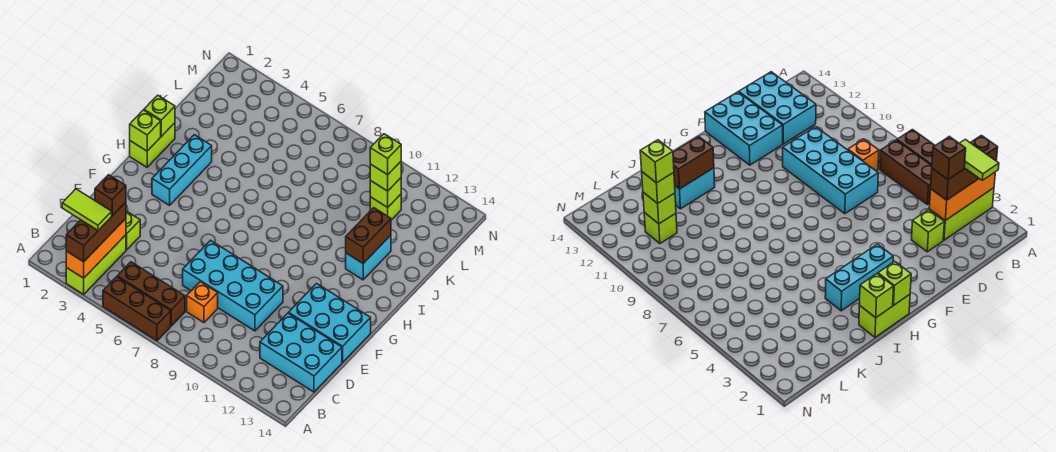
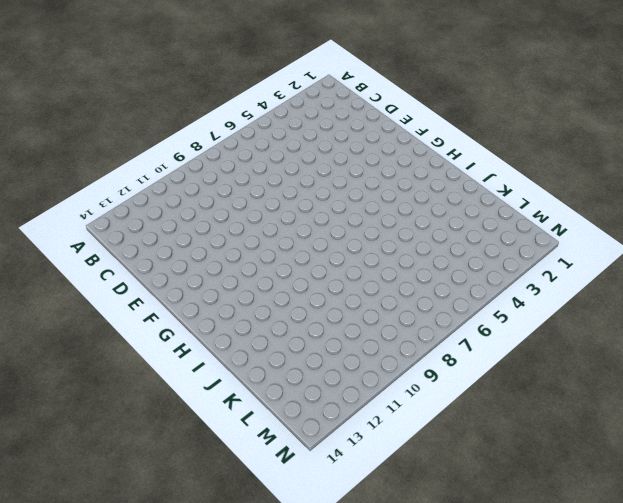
none -> lime 1x3 brick [66,235,126,294]
none -> brown 1x3 brick [103,277,171,341]
none -> brown 1x3 brick [117,262,185,326]

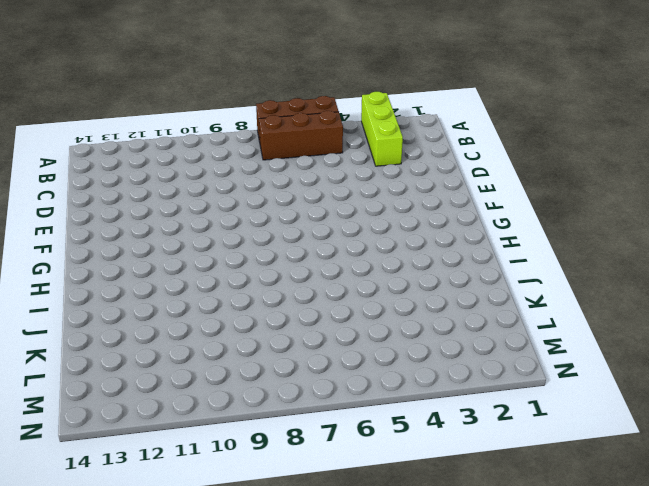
none -> orange 1x1 brick [187,282,218,323]
none -> cyan 2x3 brick [260,313,342,392]
none -> lime 1x1 brick [126,211,140,250]

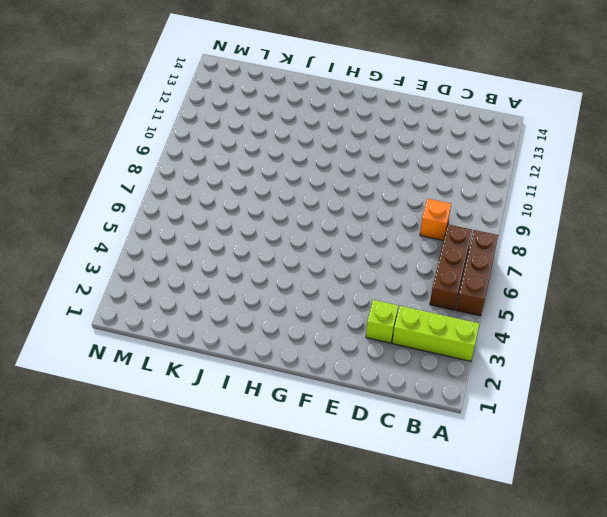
none -> cyan 2x3 brick [260,313,342,392]
none -> cyan 2x4 brick [183,240,283,331]
none -> cyan 2x3 brick [289,284,371,362]

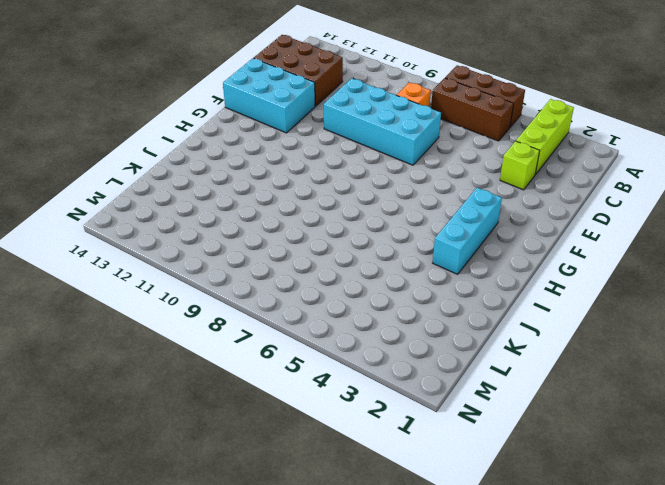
brown 2x3 brick [254,35,343,106] -> cyan 2x3 brick [260,313,342,392]
none -> lime 1x2 brick [130,123,175,167]
none -> cyan 1x2 brick [346,235,391,280]
none -> lime 1x1 brick [370,194,401,220]

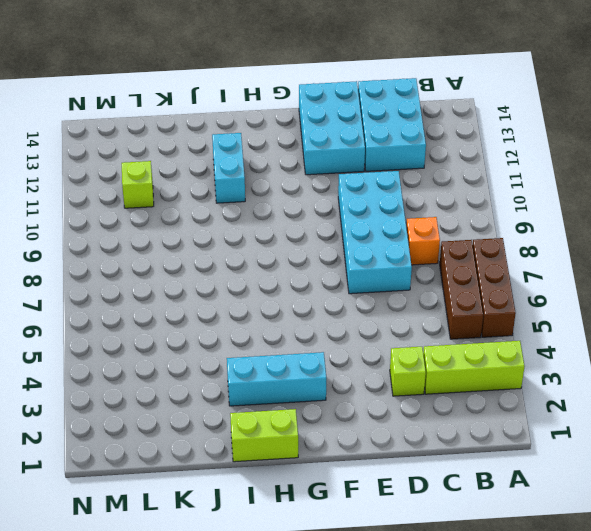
cyan 1x2 brick [212,133,245,203] -> cyan 1x2 brick turned to [346,235,391,280]
none -> orange 1x3 brick [66,219,126,278]
none -> lime 1x1 brick [130,110,161,151]
none -> lime 1x1 brick [144,95,175,136]

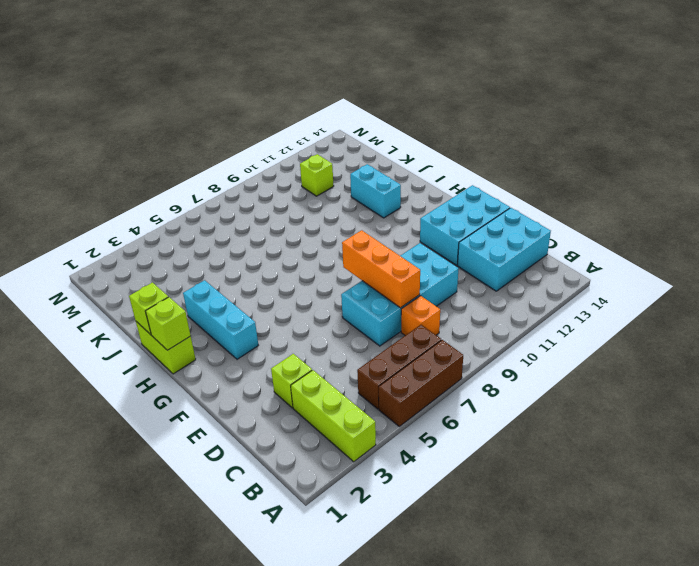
orange 1x3 brick [342,230,420,308] -> orange 1x3 brick moved to [66,219,126,278]
none -> brown 1x2 brick [346,208,391,263]
none -> lime 1x1 brick [370,178,401,207]
none -> brown 1x3 brick [66,202,126,262]

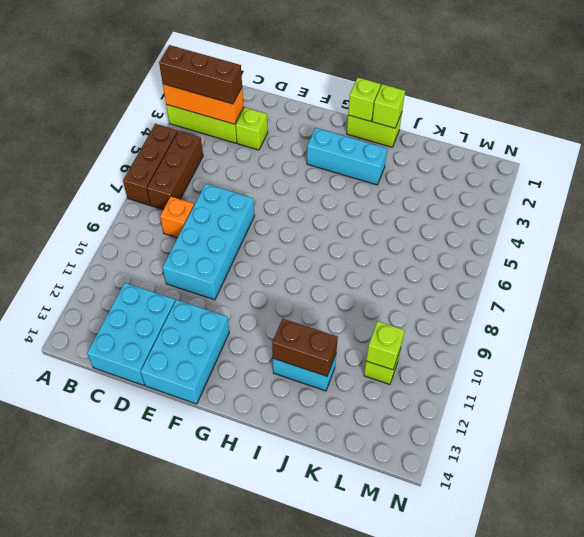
none -> lime 1x1 brick [370,162,401,191]
none -> lime 1x2 tile [62,189,112,230]
none -> brown 1x1 brick [95,175,126,216]

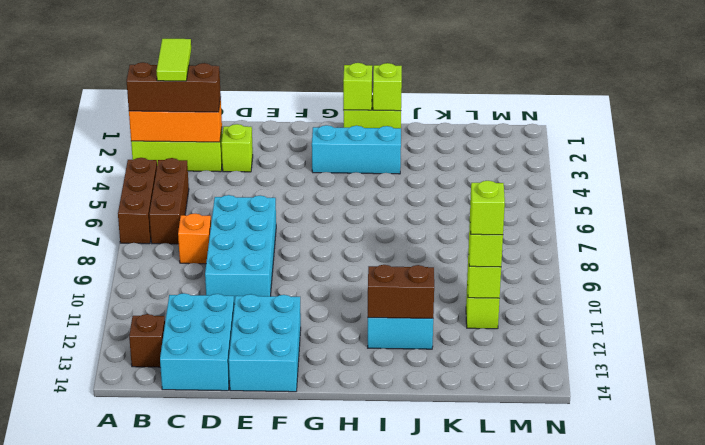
brown 1x1 brick [129,314,165,367] -> brown 1x1 brick moved to [95,175,126,216]

